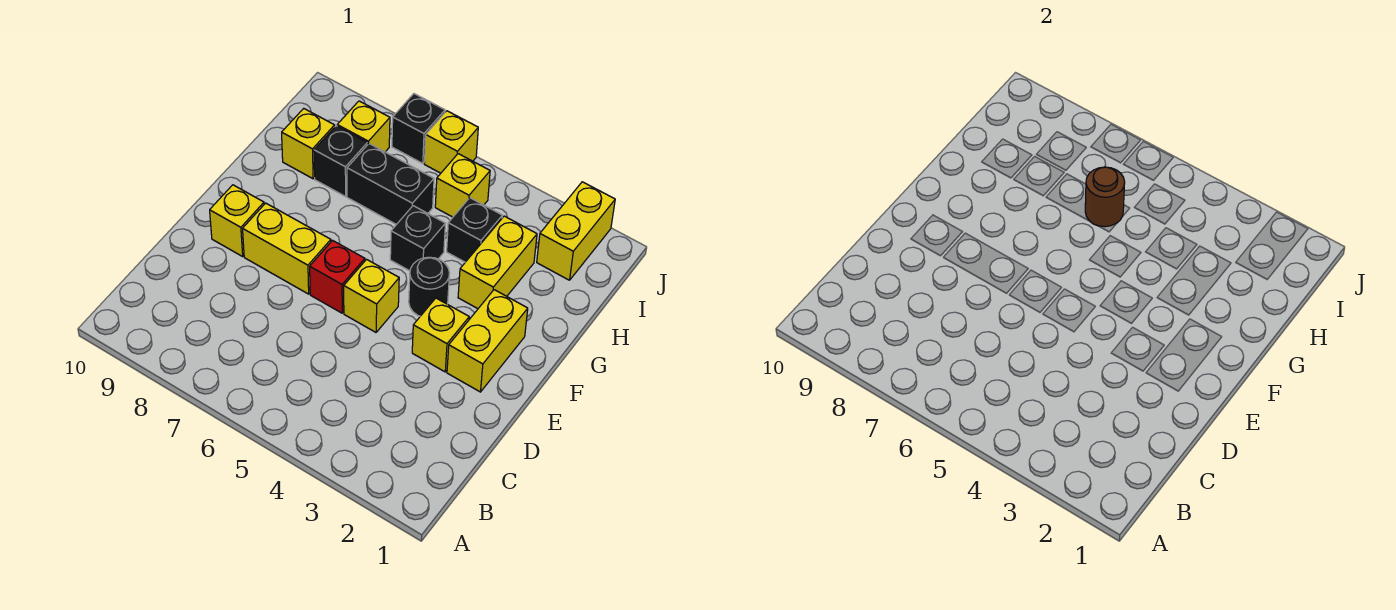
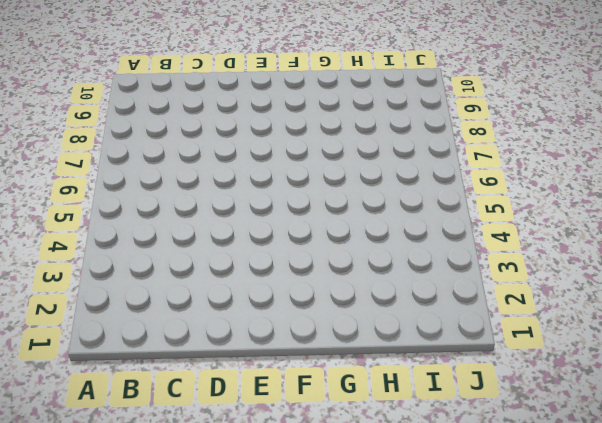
none -> yellow 1x2 brick [447,290,528,392]
none -> yellow 1x1 brick [412,298,469,372]
none -> yellow 1x1 brick [344,259,399,332]

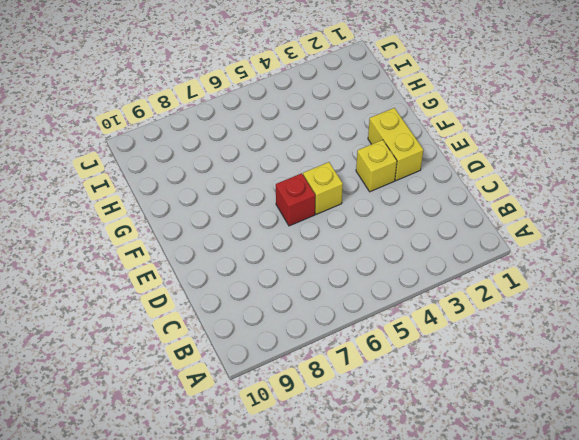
none -> yellow 1x2 brick [243,203,331,294]
none -> yellow 1x1 brick [210,185,264,256]
none -> black 1x1 round brick [409,257,449,316]

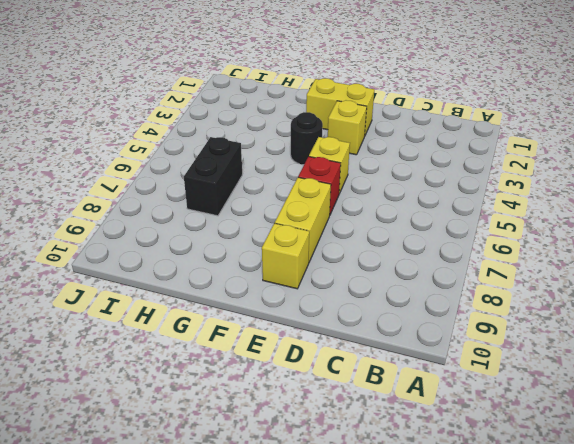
none -> yellow 1x2 brick [458,216,537,309]
none -> black 1x1 brick [390,206,445,271]
none -> black 1x1 brick [447,198,502,262]

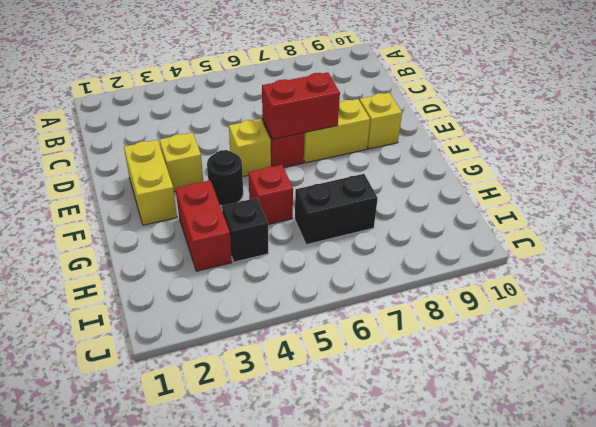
red 1x2 brick [262,72,340,139] -> none
red 1x2 brick [175,180,232,271] -> yellow 1x2 brick [458,216,537,309]
red 1x1 brick [248,165,293,225] -> black 1x1 brick [390,206,445,271]
none -> black 1x1 brick [314,126,367,196]
none -> yellow 1x1 brick [282,109,335,179]
none -> yellow 1x2 brick [537,182,615,280]

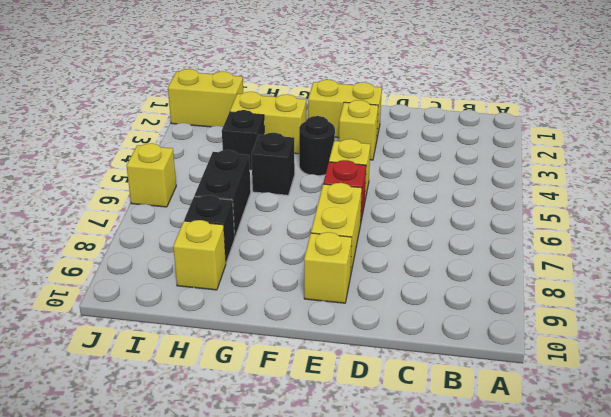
none -> yellow 1x1 brick [435,154,490,217]
none -> yellow 1x1 brick [337,101,390,152]
none -> black 1x1 brick [392,94,445,164]

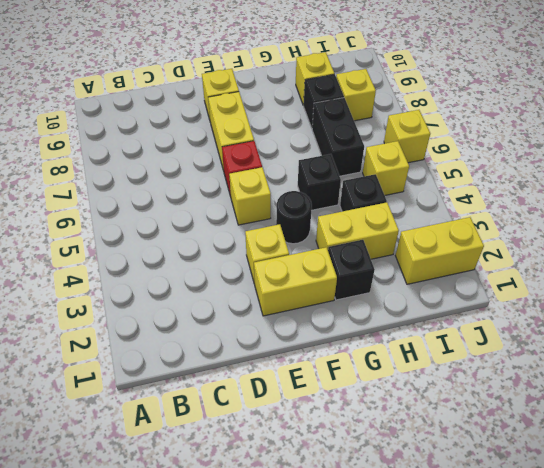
black 1x1 brick [328,240,375,300] -> black 1x1 brick moved to [392,94,445,164]
none -> brown 1x1 round brick [1085,167,1125,227]

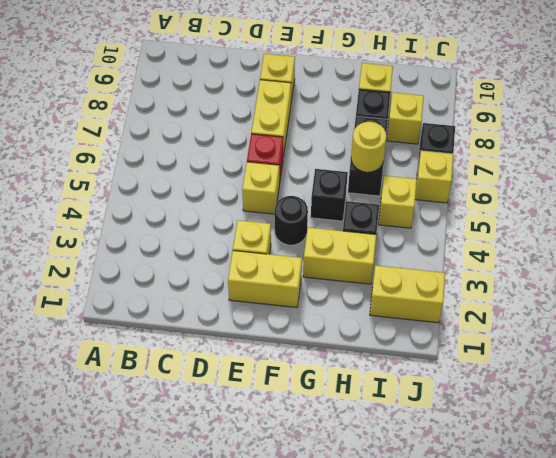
yellow 1x1 round brick [351,122,386,172] -> brown 1x1 round brick [1085,167,1125,227]

